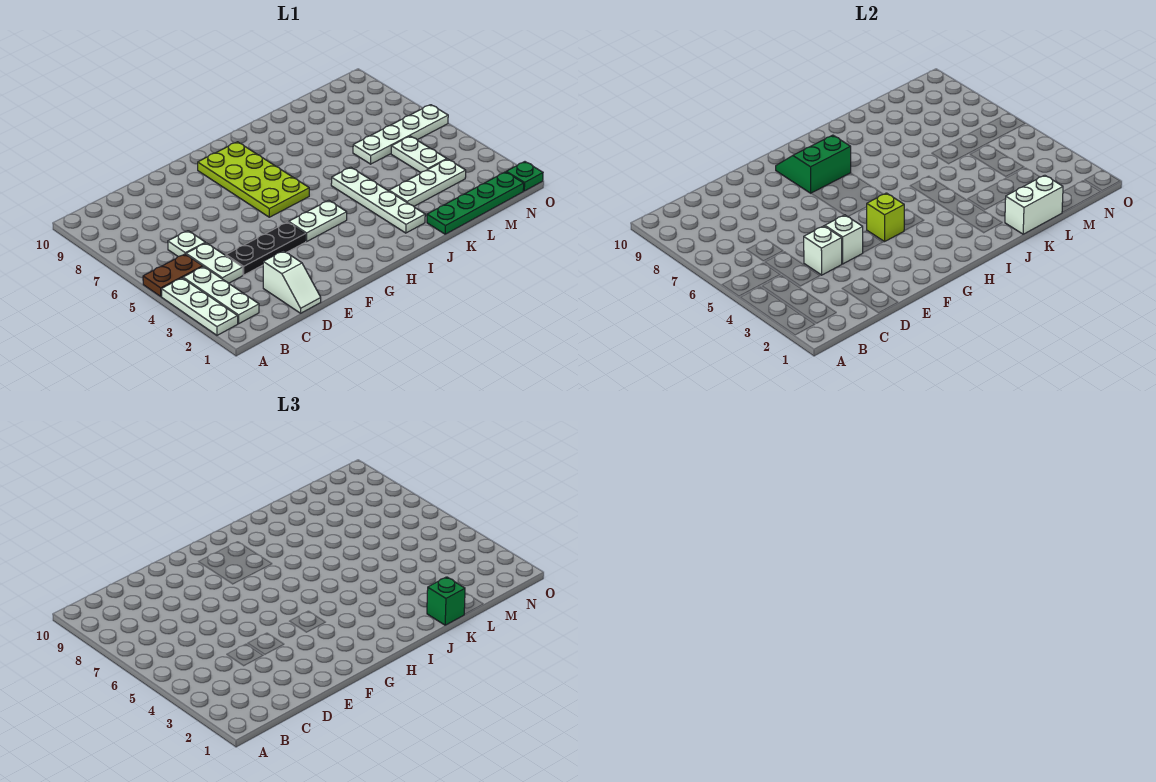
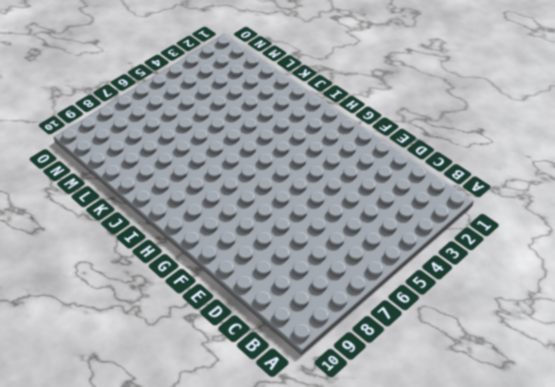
none -> white 1x3 plate [161,278,238,335]
none -> brown 1x2 plate [143,254,203,296]
none -> white 1x3 plate [183,267,259,324]

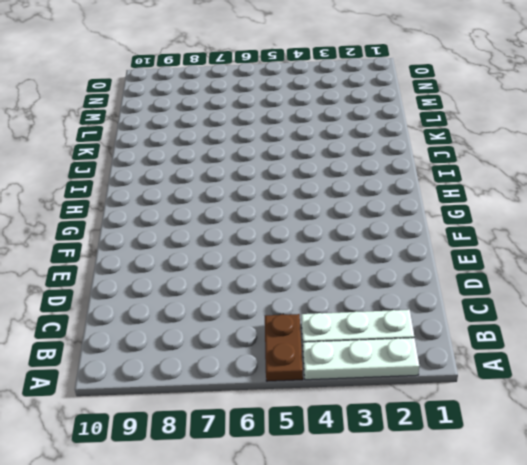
none -> white 1x2 plate [186,243,243,283]
none -> white 1x1 plate [168,231,205,256]
none -> white 1x2 slope [263,251,321,313]

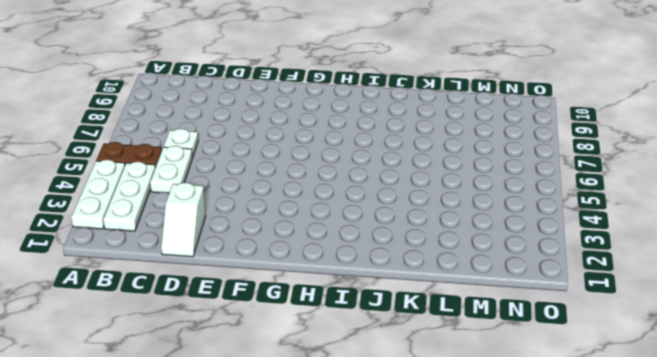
none -> black 1x3 plate [226,222,306,275]
none -> white 1x2 plate [289,200,347,242]
none -> lime 2x4 plate [198,142,309,217]

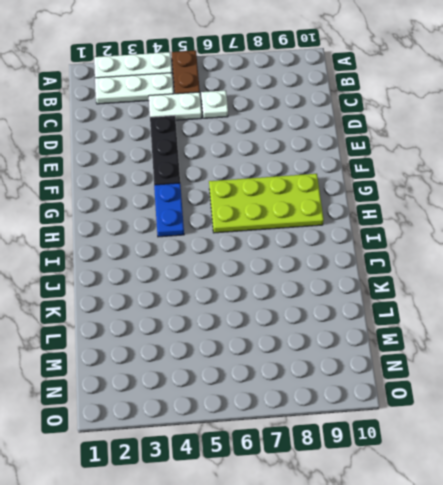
blue 1x2 plate [154,183,184,237] -> white 1x2 plate [289,200,347,242]
none -> white 1x2 slope [263,251,321,313]
none -> white 1x4 plate [331,167,425,233]
none -> green 1x4 plate [427,172,524,234]

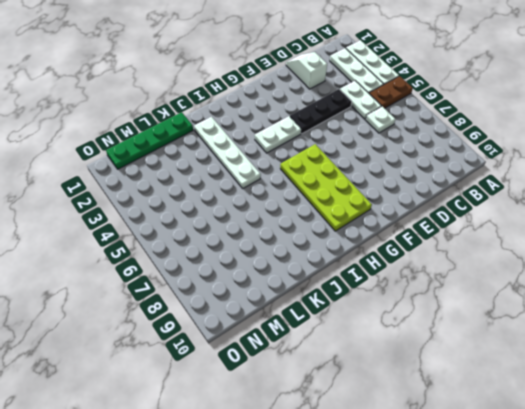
none -> white 1x3 plate [389,159,466,206]
none -> white 1x4 plate [353,105,448,164]
none -> white 1x2 plate [391,136,447,173]

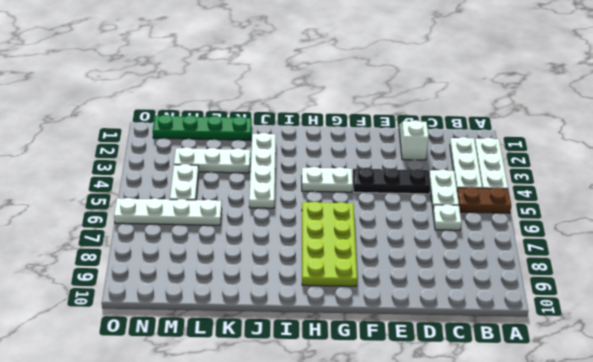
none -> green 1x1 plate [506,162,543,191]
none -> white 1x1 brick [804,226,842,275]
none -> white 1x1 brick [825,215,863,264]

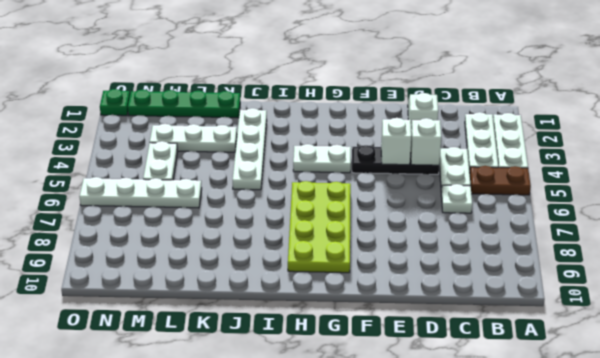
none -> lime 1x1 brick [867,193,904,242]
none -> green 2x2 slope [776,135,851,193]
none -> white 1x2 brick [1005,175,1063,234]

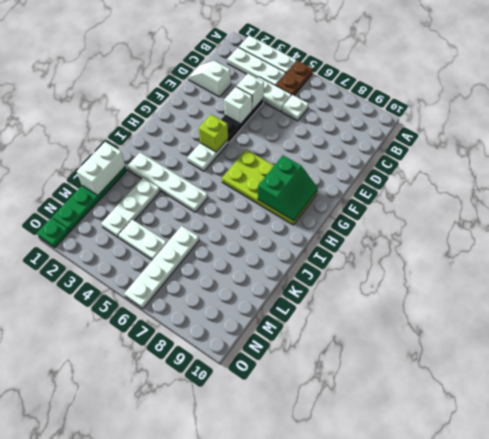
none -> green 1x1 brick [427,577,465,625]

